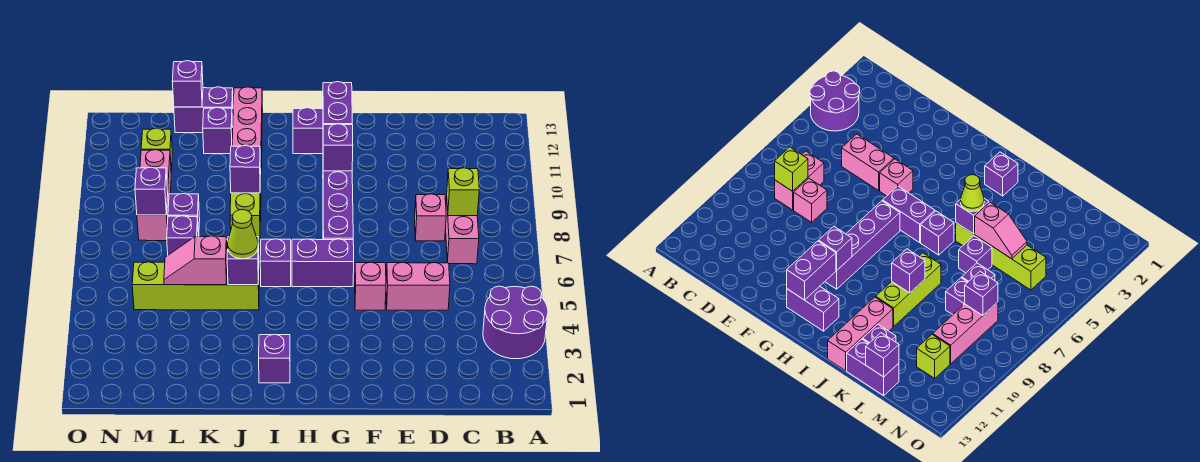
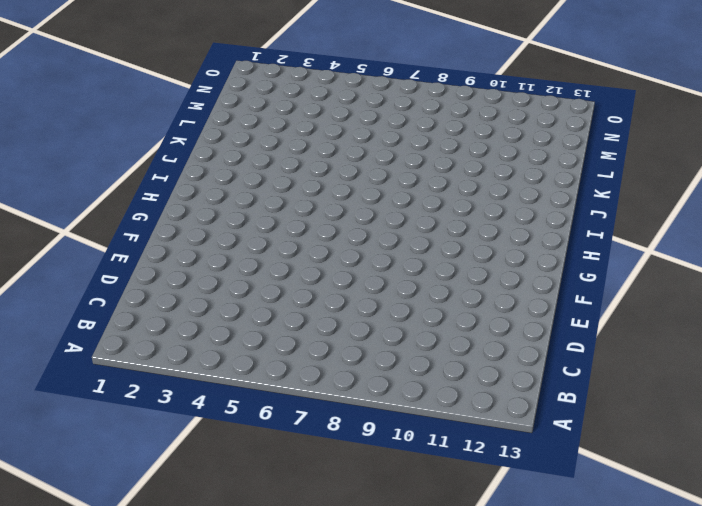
none -> purple 2x2 round brick [483,286,548,359]
none -> pink 1x2 brick [446,198,479,264]
none -> pink 1x2 brick [386,262,450,310]

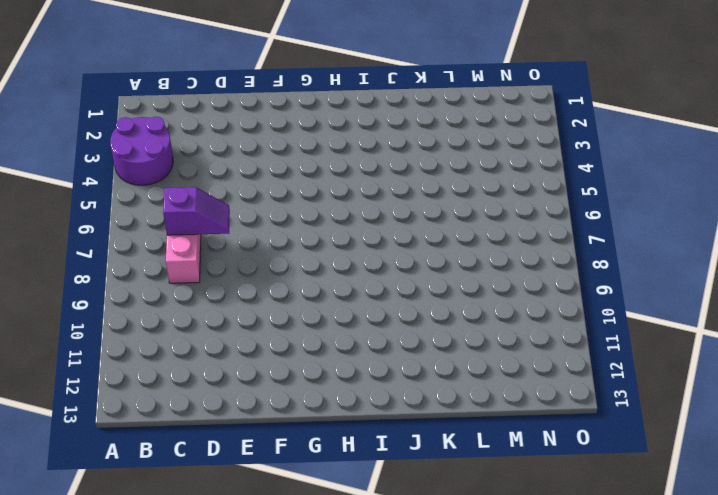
purple 1x2 slope [163,187,230,235] -> none
none -> pink 1x2 brick [386,262,450,310]
none -> pink 1x1 brick [415,194,446,241]
none -> pink 1x1 brick [355,262,386,310]

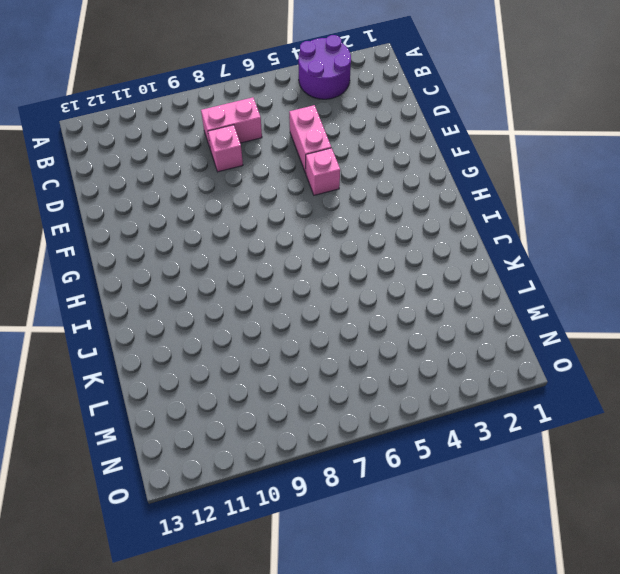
none -> purple 1x2 brick [292,239,354,287]
none -> purple 1x4 brick [323,171,353,240]
none -> purple 1x2 brick [293,108,323,154]

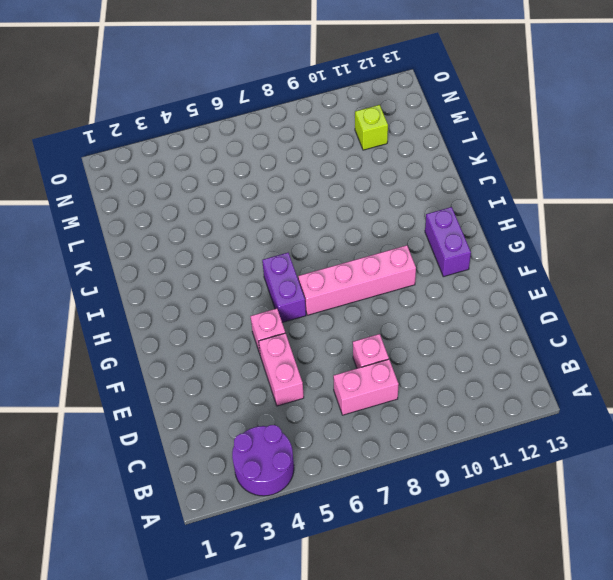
pink 1x4 brick [298,245,416,315] -> purple 1x4 brick [323,171,353,240]
none -> purple 1x1 brick [259,334,290,383]
none -> purple 1x1 brick [260,239,291,287]
none -> lime 1x4 brick [132,262,259,310]

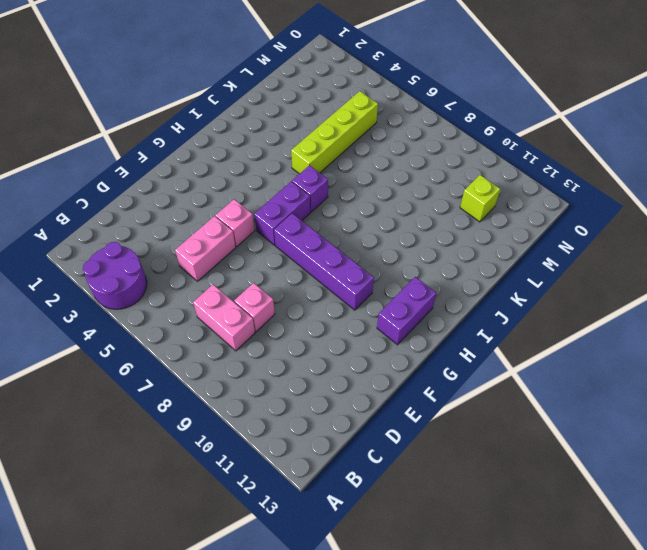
none -> purple 1x1 brick [259,334,290,383]
none -> lime 1x3 brick [230,151,261,241]
none -> pink 1x3 brick [232,87,263,169]

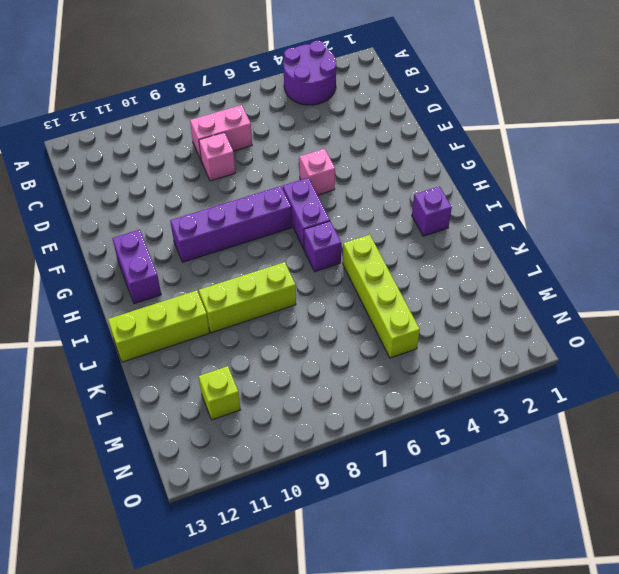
lime 1x3 brick [108,290,209,362] -> pink 1x3 brick [232,87,263,169]
none -> pink 1x2 brick [386,262,450,310]
none -> purple 1x1 brick [959,236,992,273]
none -> purple 1x1 brick [203,108,233,154]

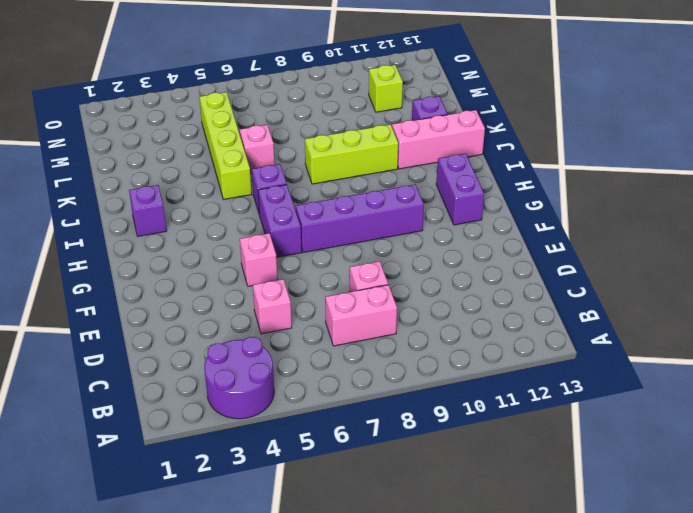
pink 1x1 brick [253,279,292,334] -> pink 1x2 brick [386,262,450,310]
pink 1x1 brick [240,125,275,174] -> purple 1x1 brick [959,236,992,273]
none -> purple 1x2 brick [174,87,233,133]
none -> purple 1x1 brick [167,216,198,255]
none -> purple 1x1 brick [168,194,200,237]

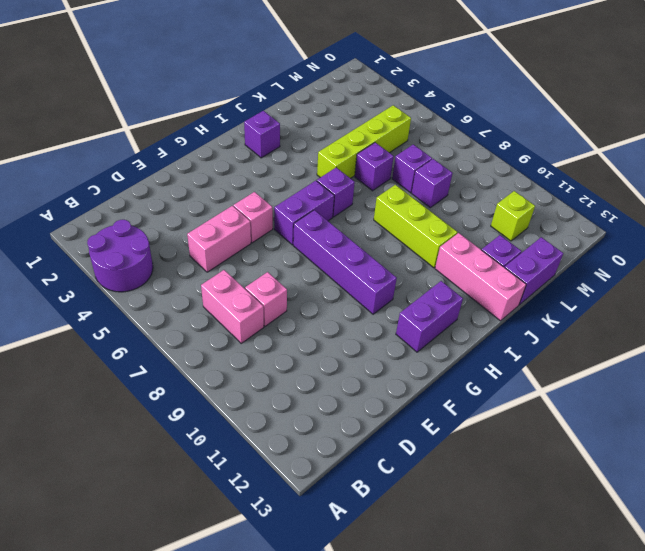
none -> pink 1x3 brick [137,150,171,241]
none -> lime 1x1 brick [447,168,479,216]
none -> purple 1x1 brick [323,124,353,171]

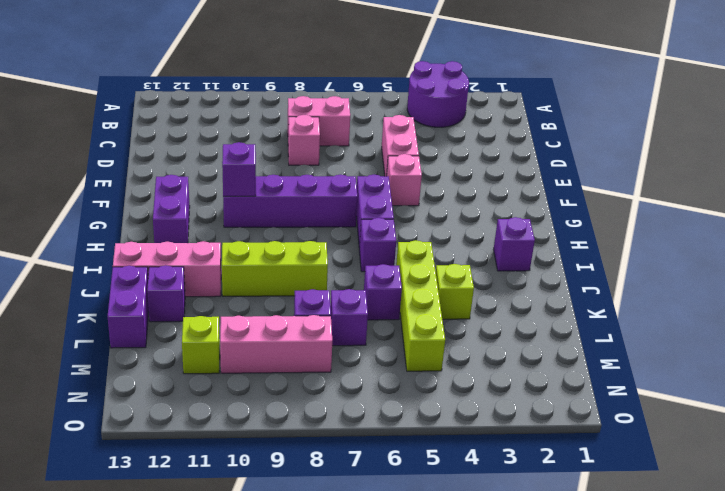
lime 1x1 brick [436,264,474,319] -> lime 1x1 brick moved to [447,168,479,216]
none -> purple 1x2 brick [323,82,352,125]
none -> purple 1x1 brick [227,237,259,285]
none -> purple 1x1 brick [230,145,261,193]

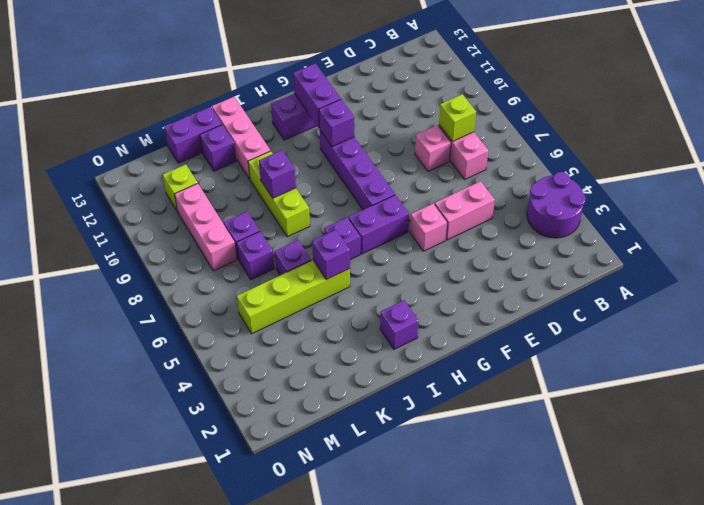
none -> pink 1x2 slope [164,236,227,285]
none -> purple 1x1 brick [172,61,203,107]
none -> purple 1x1 brick [135,167,168,215]

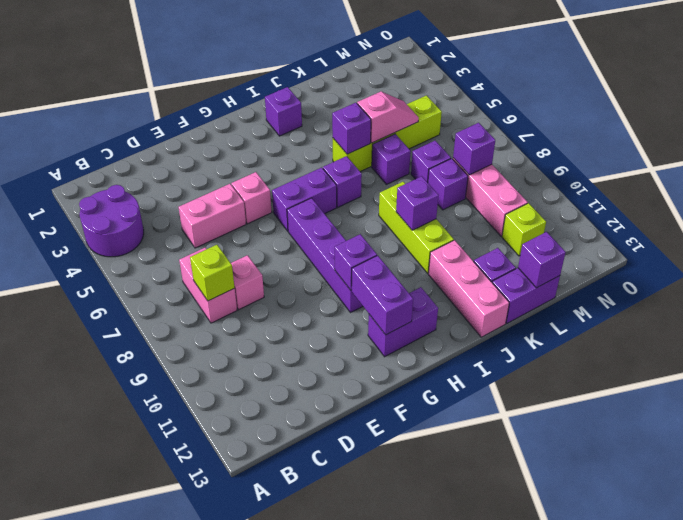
none -> lime 1x1 cone [227,210,258,259]

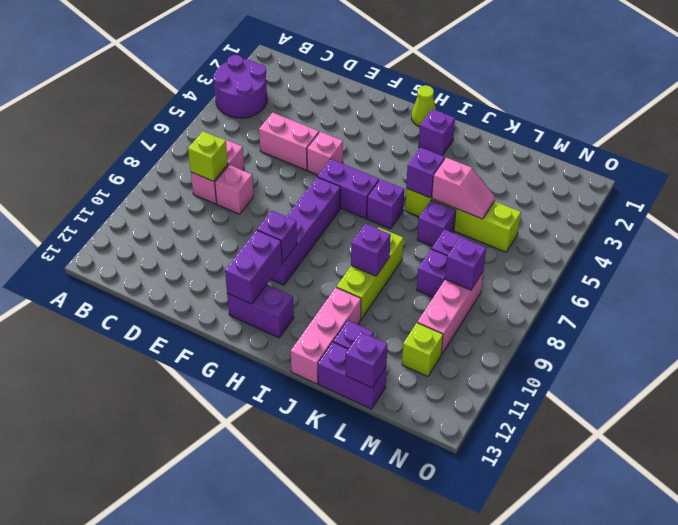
lime 1x1 cone [411,85,436,126] -> lime 1x1 cone moved to [227,210,258,259]

